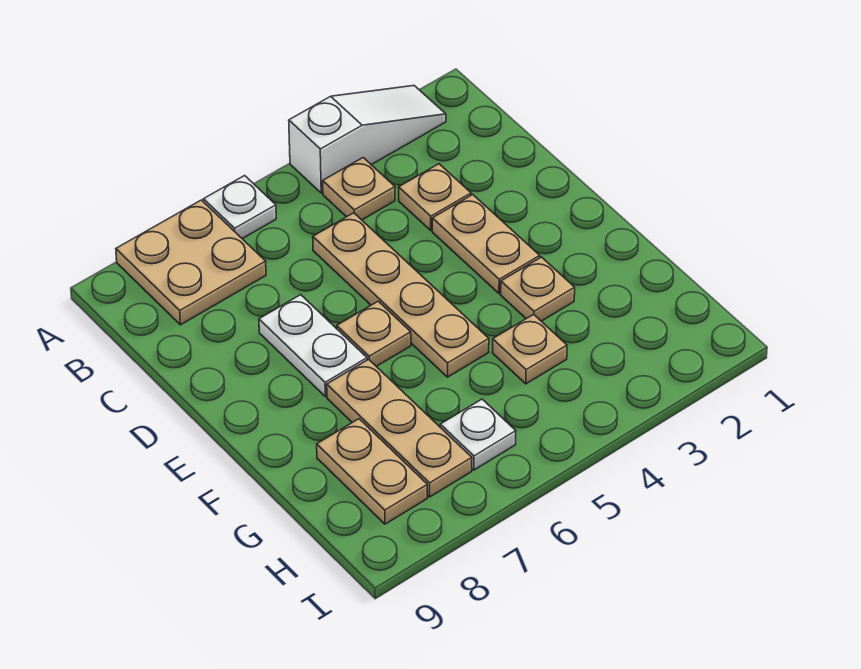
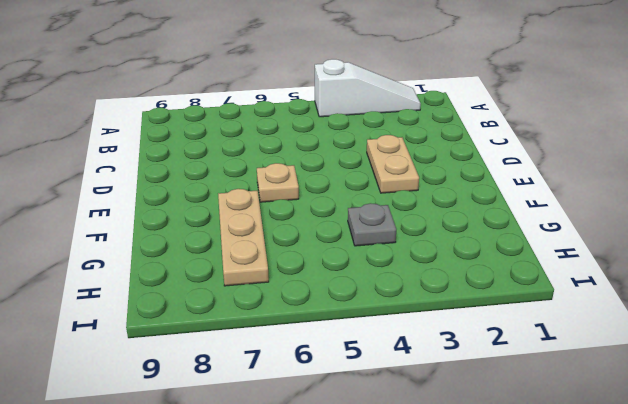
grey 1x1 plate [348,203,396,246] -> tan 1x1 plate [492,314,567,384]
none -> white 1x1 plate [203,176,276,239]
none -> tan 2x2 plate [116,200,266,325]
none -> tan 1x1 plate [323,158,395,220]

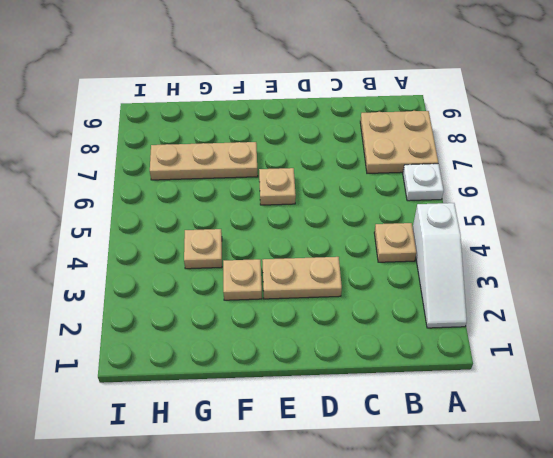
none -> tan 1x1 plate [399,164,471,230]
none -> tan 1x4 plate [313,213,489,377]
none -> white 1x2 plate [259,295,367,397]

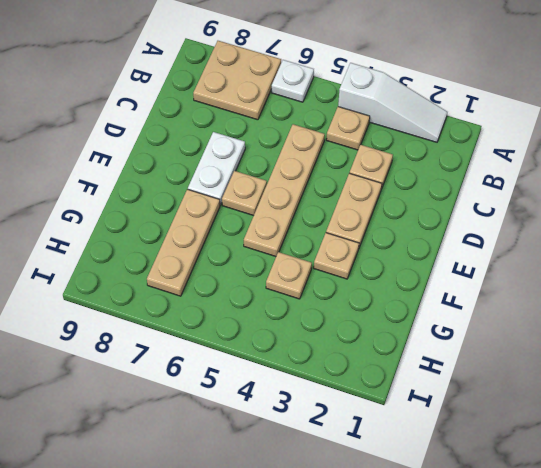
none -> tan 1x2 plate [317,419,427,524]
none -> white 1x1 plate [440,399,516,470]

